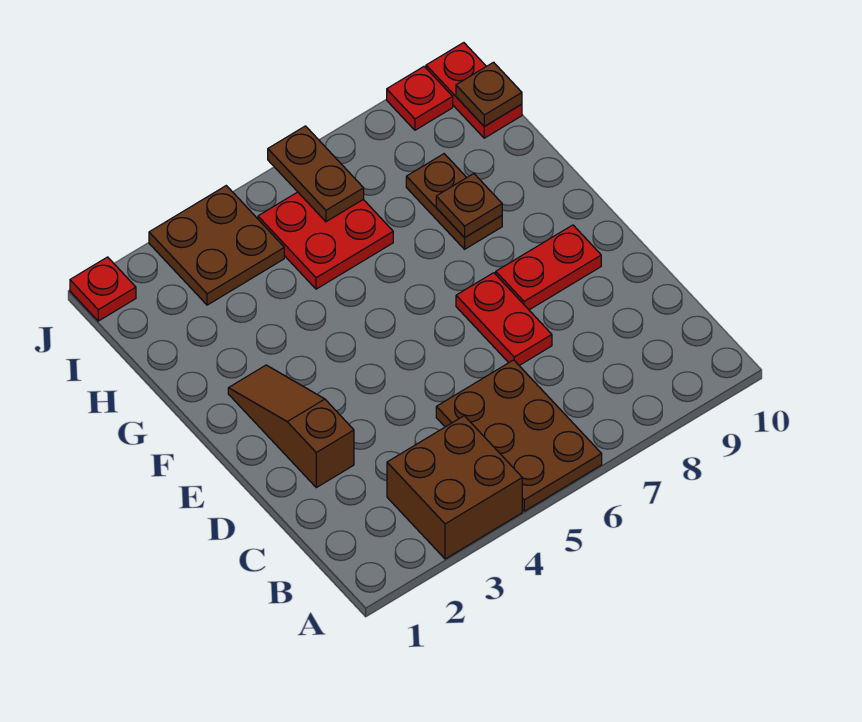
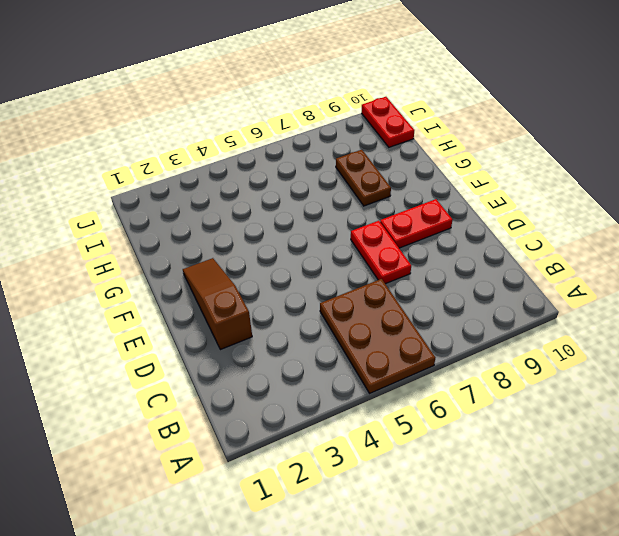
none -> brown 2x2 brick [387,416,522,559]
none -> red 2x2 plate [258,192,393,289]
none -> brown 2x2 plate [149,186,284,305]

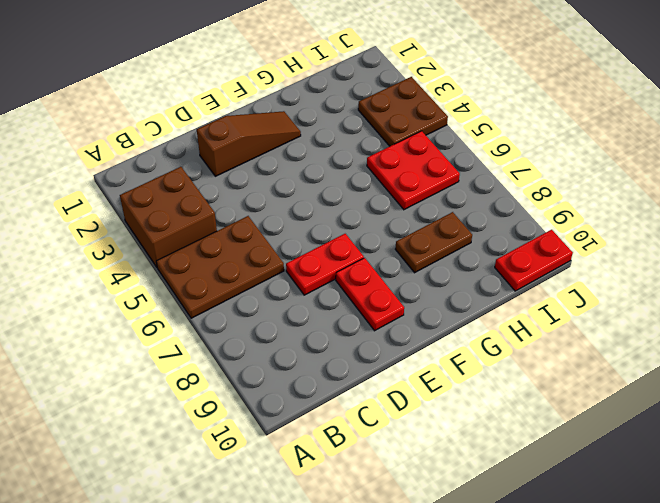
none -> red 1x1 plate [70,257,136,321]
none -> red 1x1 plate [387,66,453,130]
none -> brown 1x1 plate [436,174,502,238]

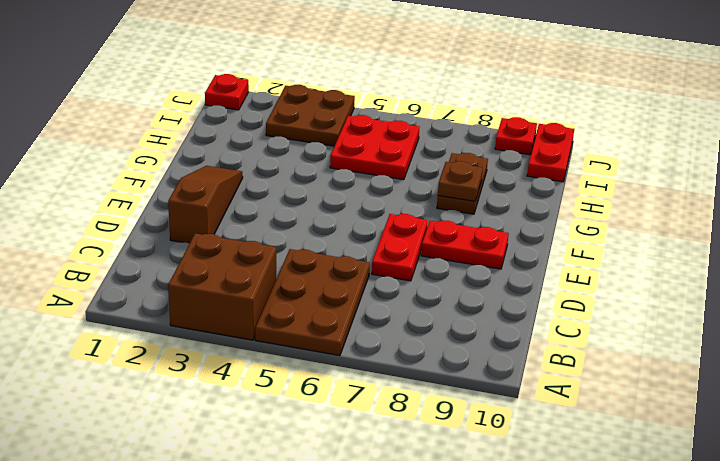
none -> brown 1x2 plate [268,126,364,222]
none -> brown 1x1 plate [456,62,522,126]

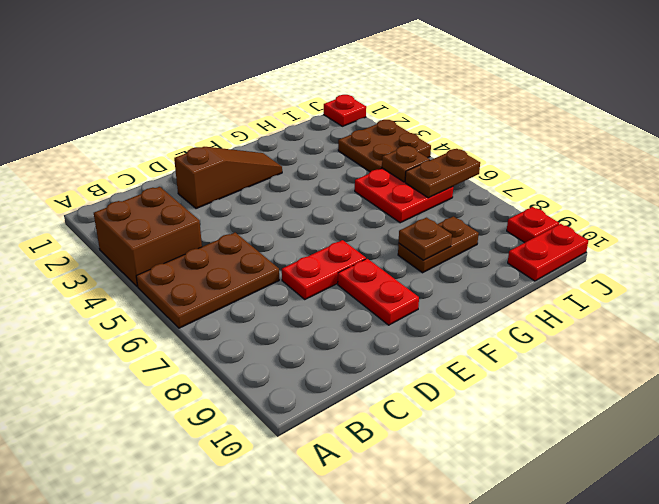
brown 1x1 plate [382,146,430,182] -> brown 1x1 plate moved to [456,62,522,126]

